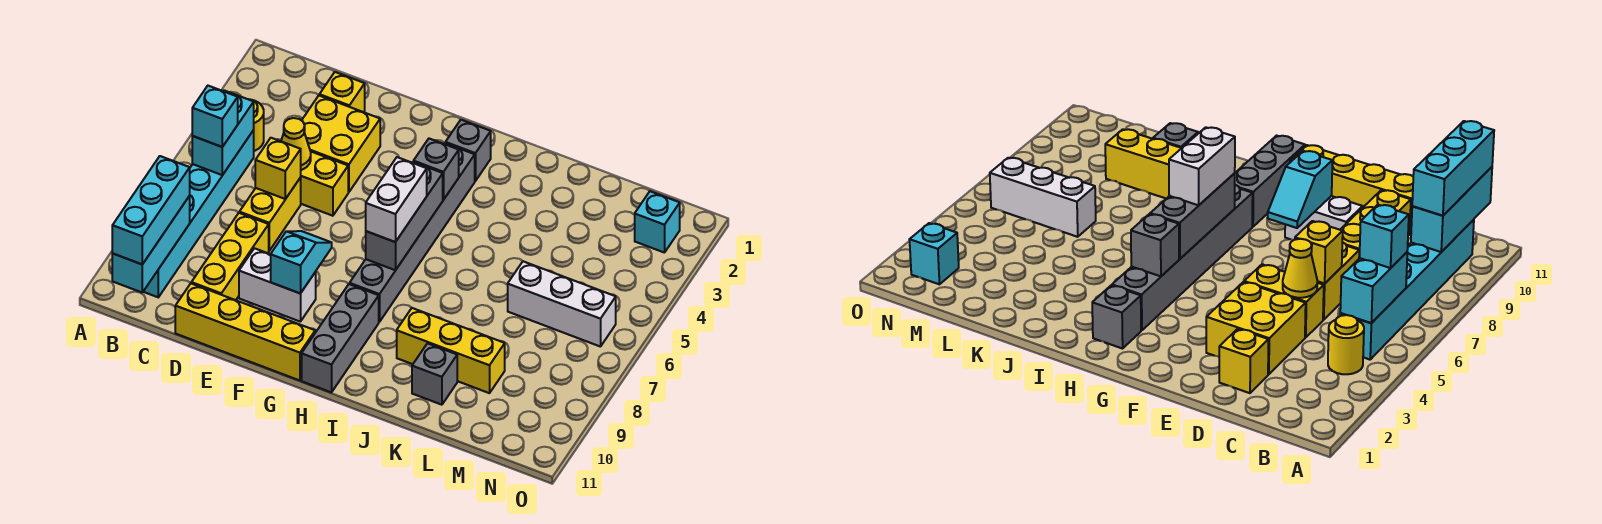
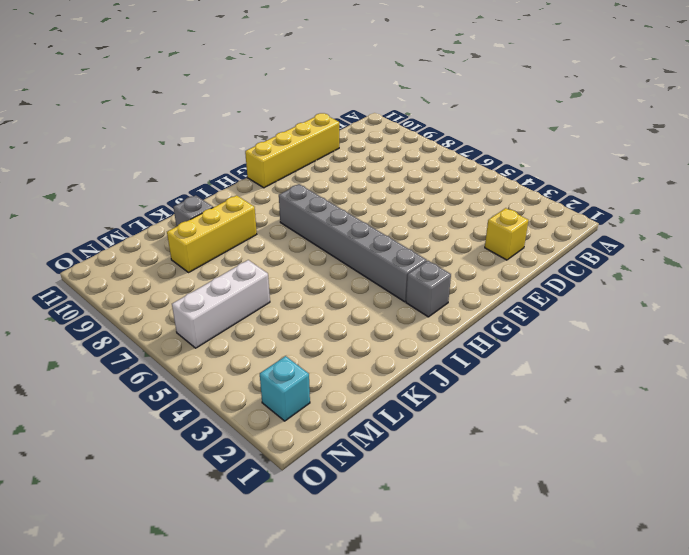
none -> yellow 1x1 round brick [249,99,264,151]
none -> cyan 1x6 brick [143,130,254,297]
none -> yellow 2x2 brick [302,96,380,192]

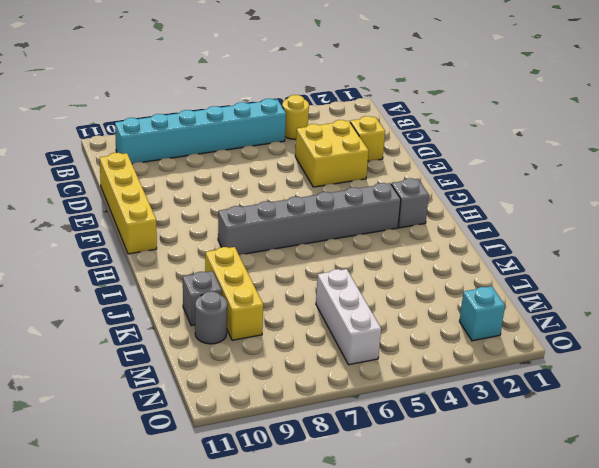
grey 1x1 round brick [195,291,227,344] -> none
none -> yellow 1x2 brick [300,152,348,216]
none -> yellow 1x2 brick [239,178,301,251]
none -> yellow 1x3 brick [191,213,269,300]

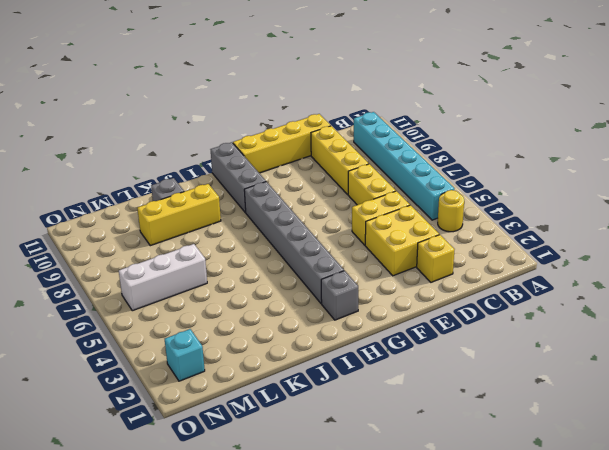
none -> white 1x2 brick [239,248,316,322]
none -> cyan 1x2 brick [192,90,254,175]
none -> cyan 1x3 brick [112,196,190,292]

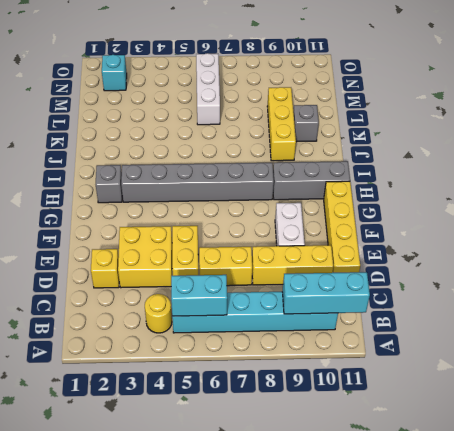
none -> yellow 1x1 cone [281,118,311,170]
none -> yellow 1x1 brick [255,138,301,199]
none -> cyan 1x2 slope [271,231,332,294]

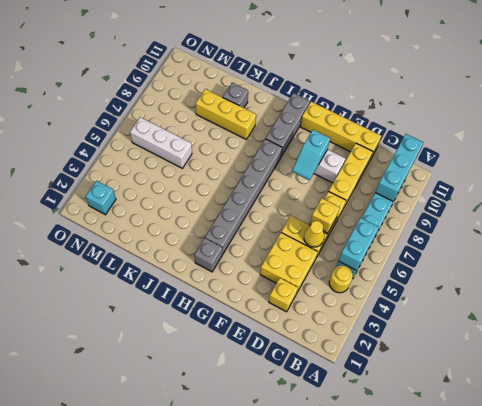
none -> grey 1x1 brick [414,139,459,200]
none -> grey 1x3 brick [366,162,443,270]
none -> cyan 1x1 brick [192,86,238,147]

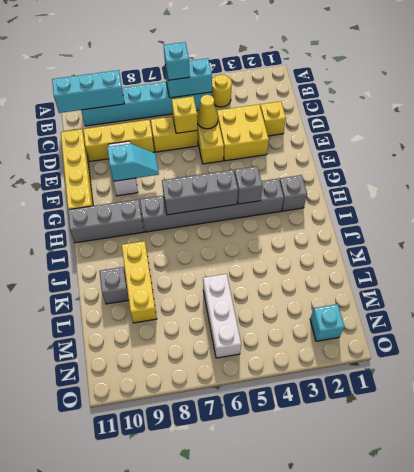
none -> cyan 1x3 brick [112,156,190,264]
none -> white 1x2 brick [366,157,427,242]

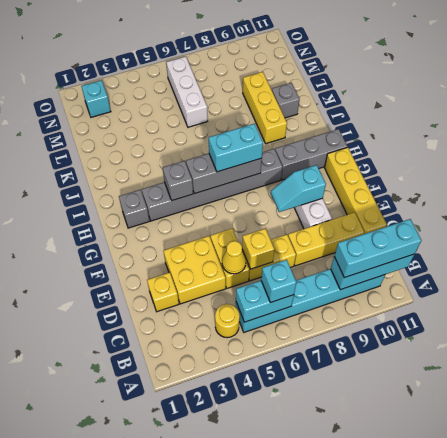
cyan 1x2 brick [209,124,263,172] -> white 1x2 brick [366,157,427,242]

